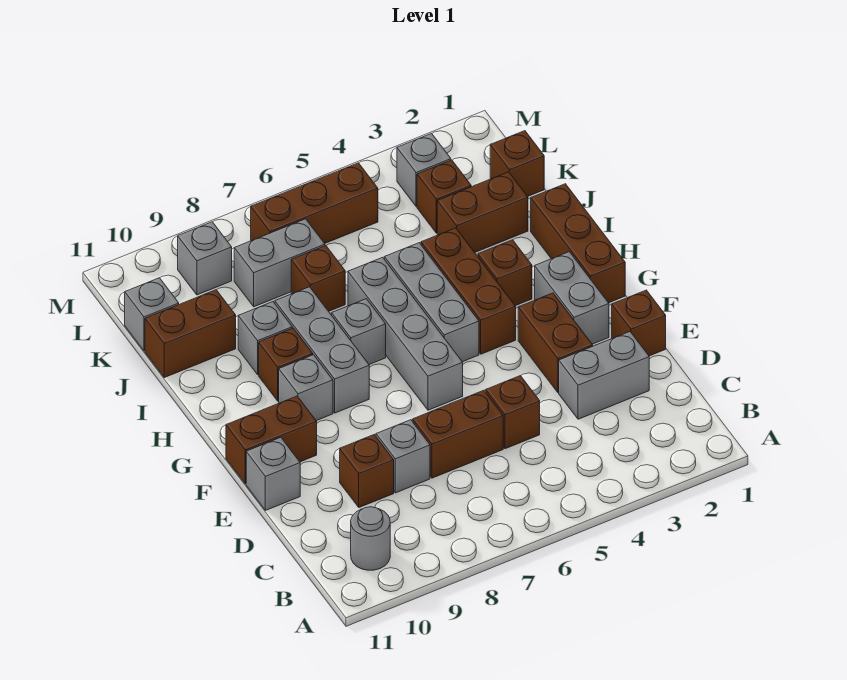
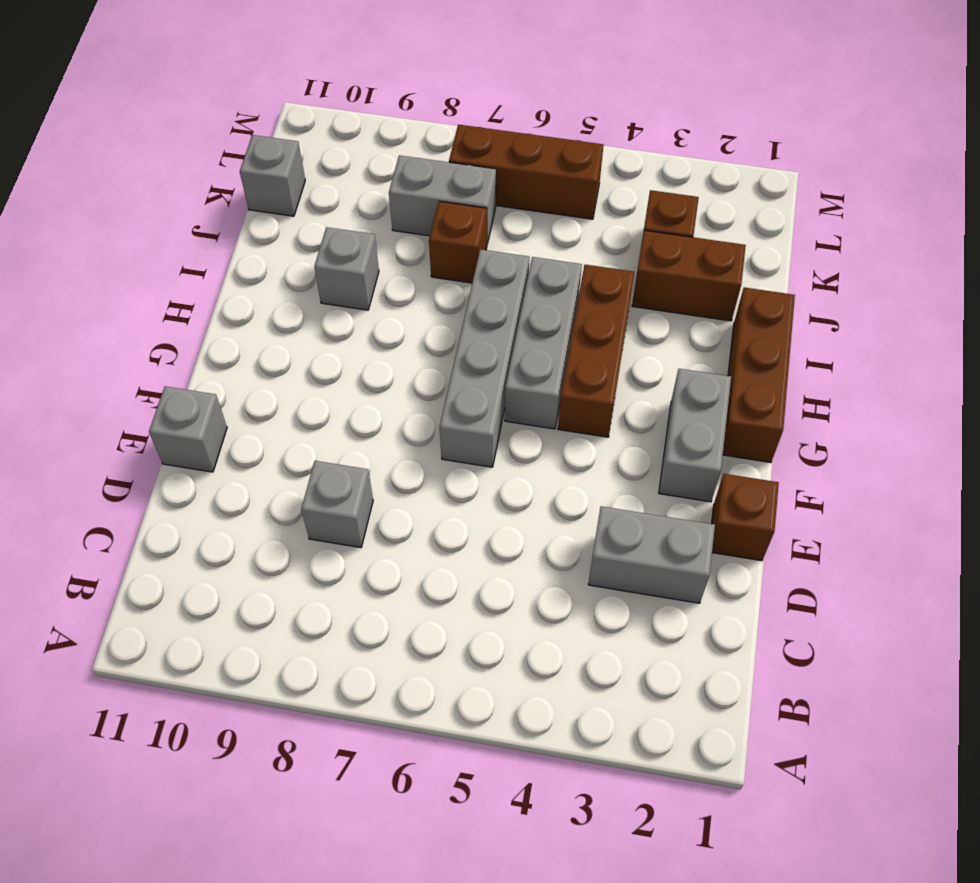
none -> grey 1x1 round brick [351,507,390,570]
none -> brown 1x1 brick [486,376,540,449]
none -> brown 1x2 brick [413,390,503,478]
none -> brown 1x1 brick [340,435,394,507]

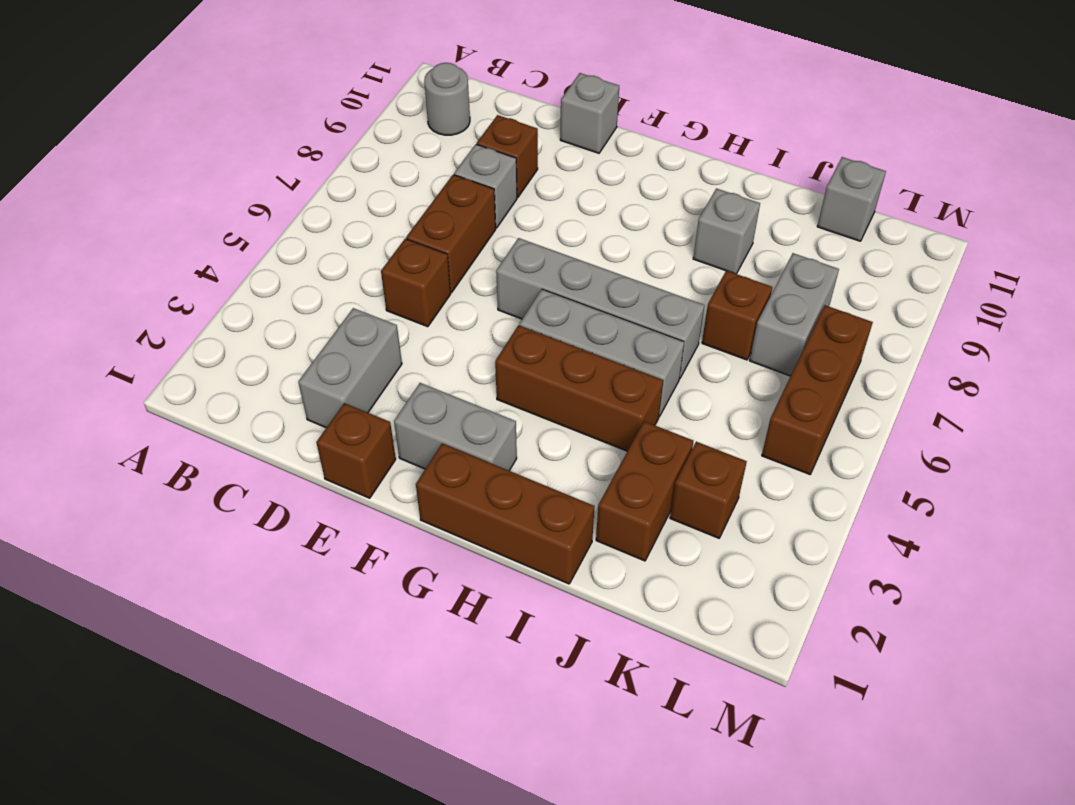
none -> brown 1x2 brick [518,293,593,393]
none -> brown 1x2 brick [226,396,317,484]
none -> grey 1x3 brick [275,287,369,413]
none -> grey 1x1 brick [279,355,333,421]

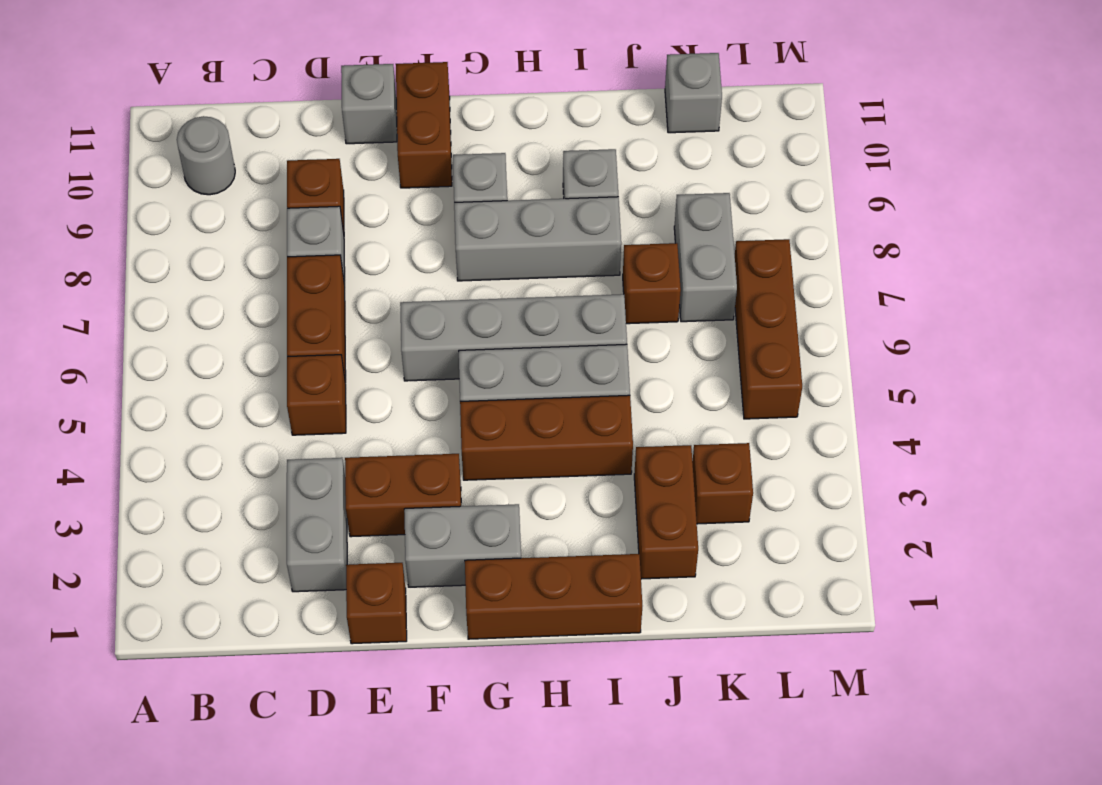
none -> brown 1x1 brick [478,240,532,306]
none -> grey 1x1 brick [332,299,386,365]
none -> brown 1x1 brick [259,328,313,401]
none -> brown 1x2 brick [145,290,236,377]

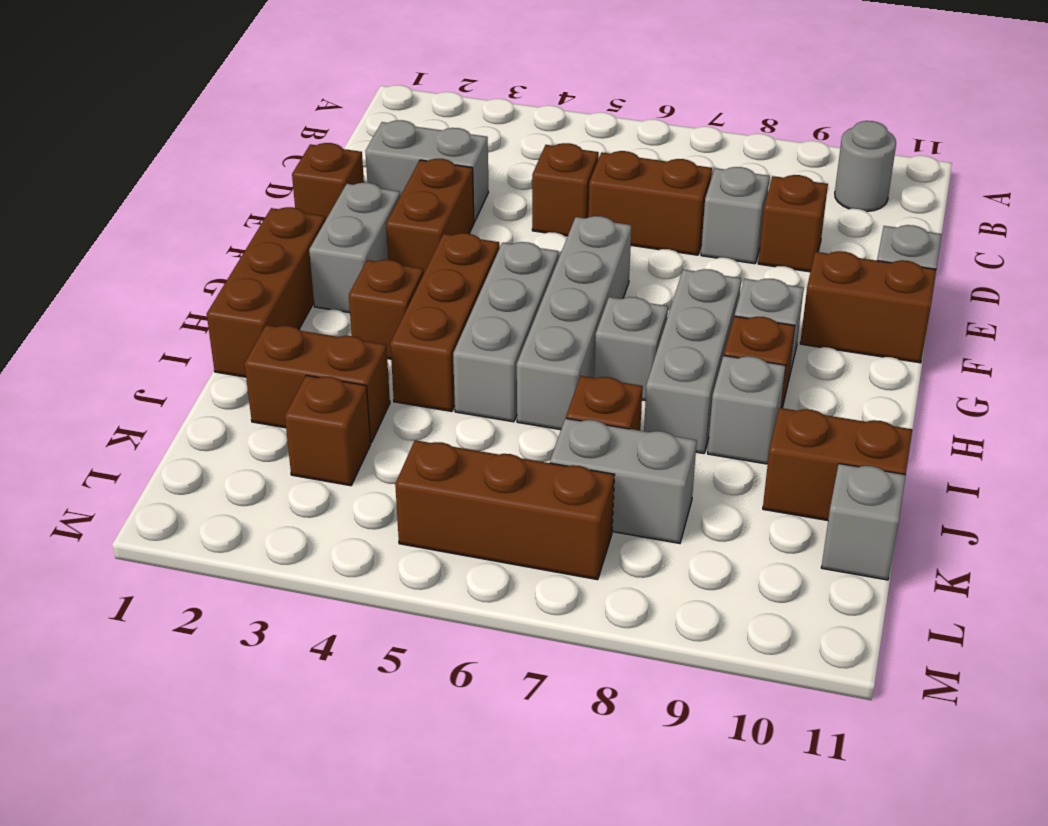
none -> brown 1x1 brick [490,131,544,196]
none -> grey 1x1 brick [397,134,451,207]
none -> grey 1x1 brick [178,222,232,295]

